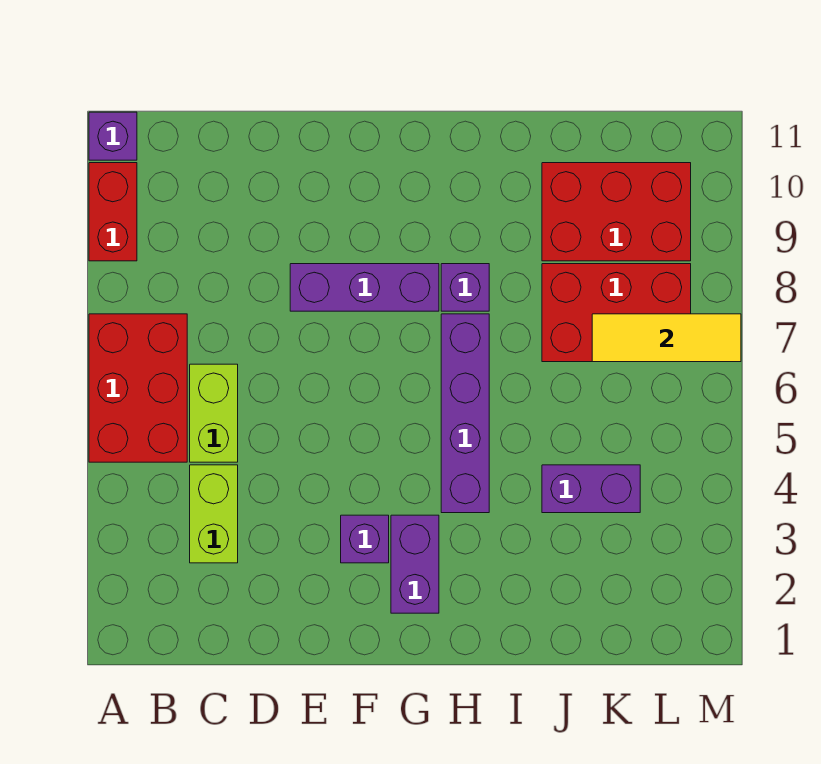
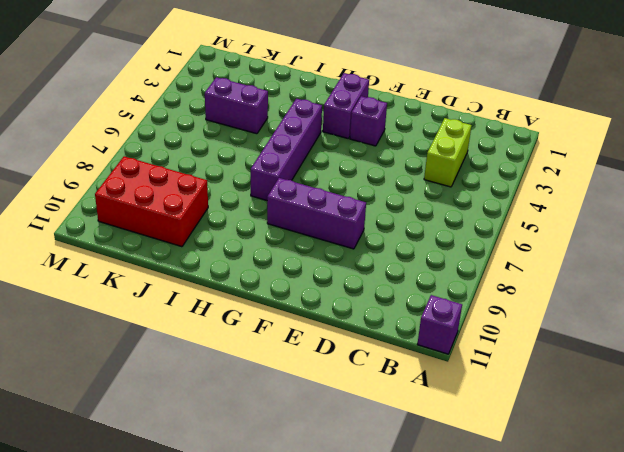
none -> red 2x3 brick [89,314,187,462]
none -> red 1x2 brick [89,163,137,261]
none -> lime 1x2 brick [190,364,238,462]

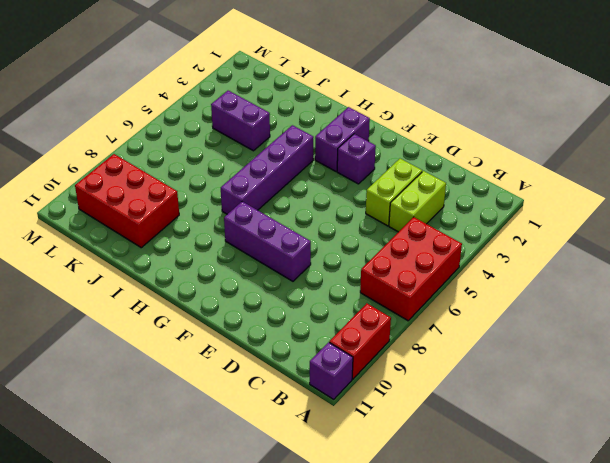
lime 1x2 brick [366,159,422,226] -> lime 1x2 brick moved to [190,364,238,462]
none -> purple 1x1 brick [441,264,489,311]
none -> red 2x3 brick [542,264,691,362]
none -> yellow 1x3 tile [592,314,741,362]

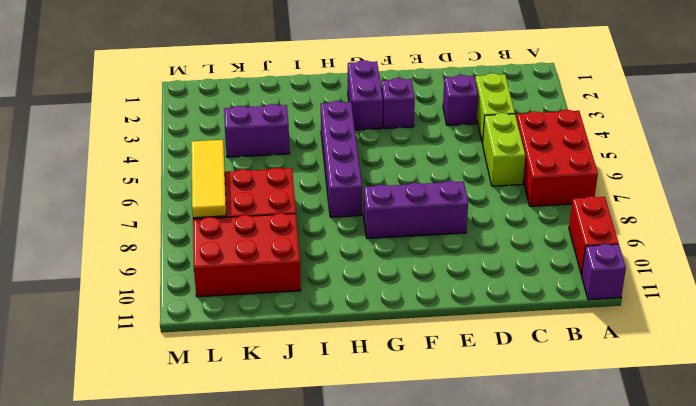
purple 1x1 brick [443,74,478,125] -> purple 1x1 brick moved to [441,264,489,311]
yellow 1x3 tile [191,140,226,218] -> yellow 1x3 tile turned to [592,314,741,362]

